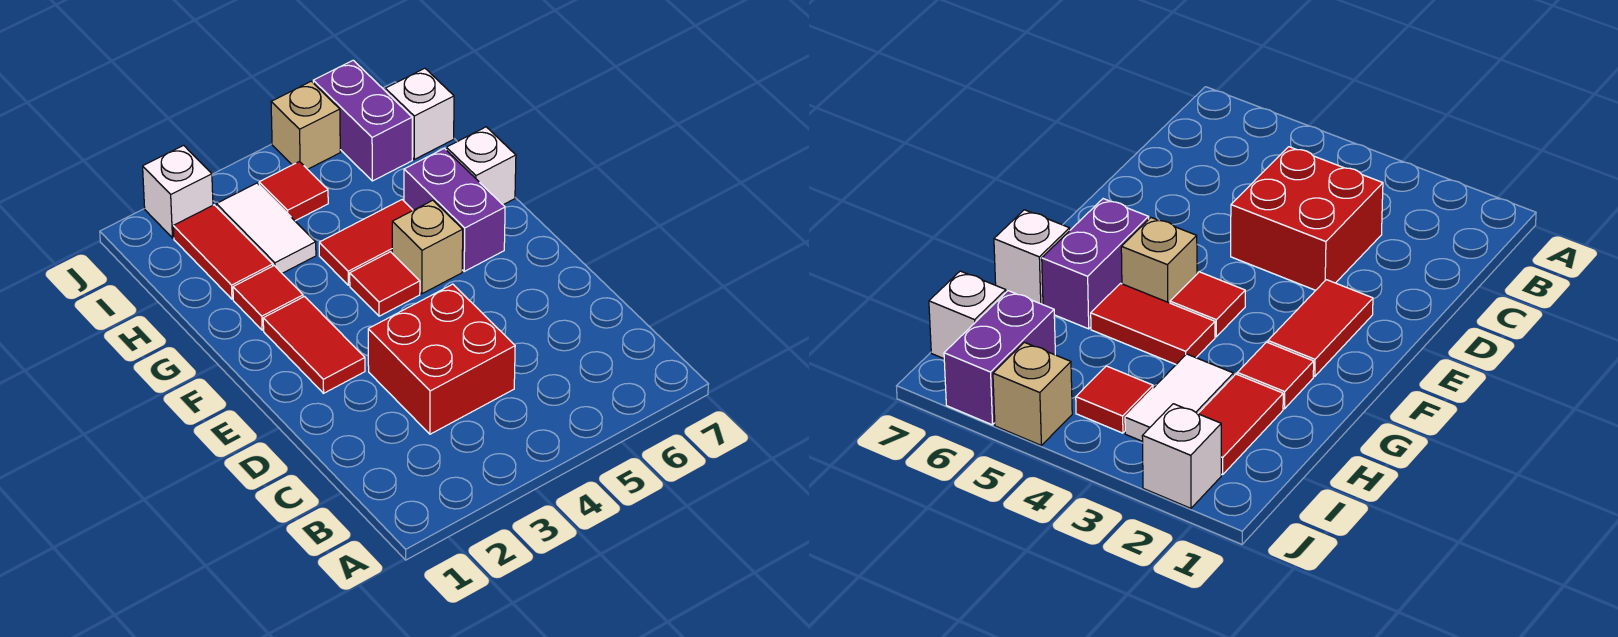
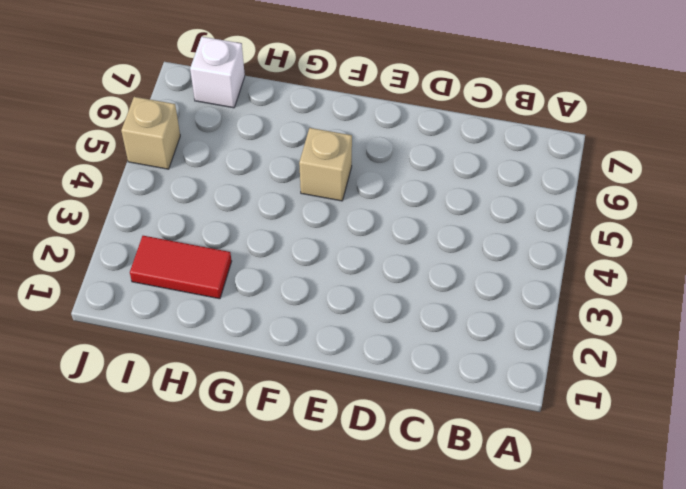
none -> red 2x2 brick [368,284,515,434]
none -> red 1x2 tile [263,297,365,393]
none -> red 1x1 tile [350,252,420,316]

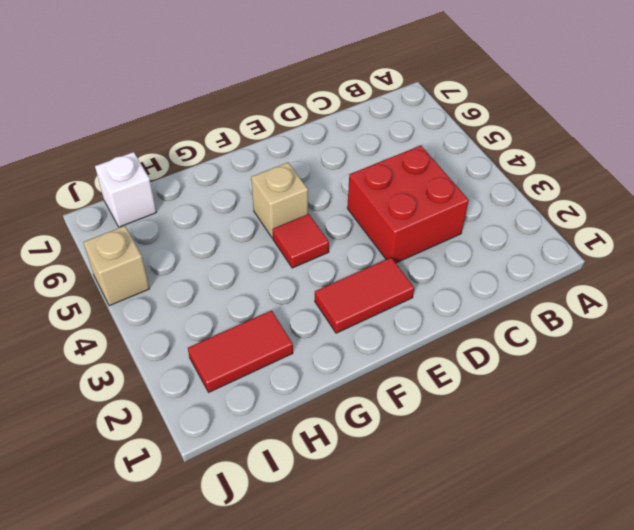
none -> purple 1x2 brick [404,148,505,271]
none -> red 1x1 tile [233,266,303,330]
none -> red 1x2 tile [319,200,413,285]

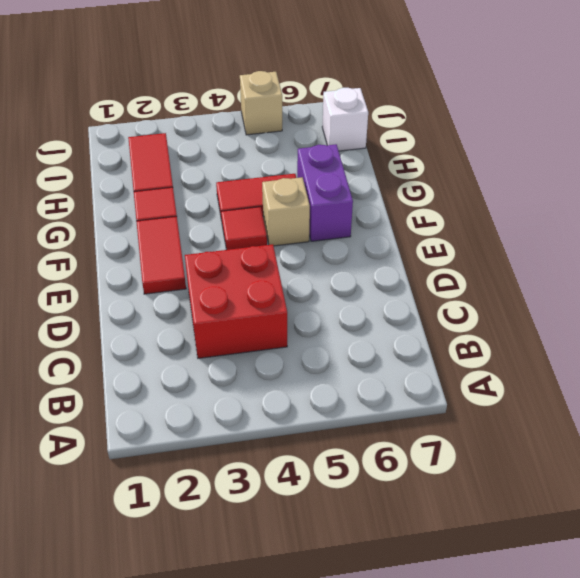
none -> white 1x1 brick [446,127,516,205]
none -> white 1x2 tile [216,183,316,273]
none -> red 1x1 tile [259,162,328,221]

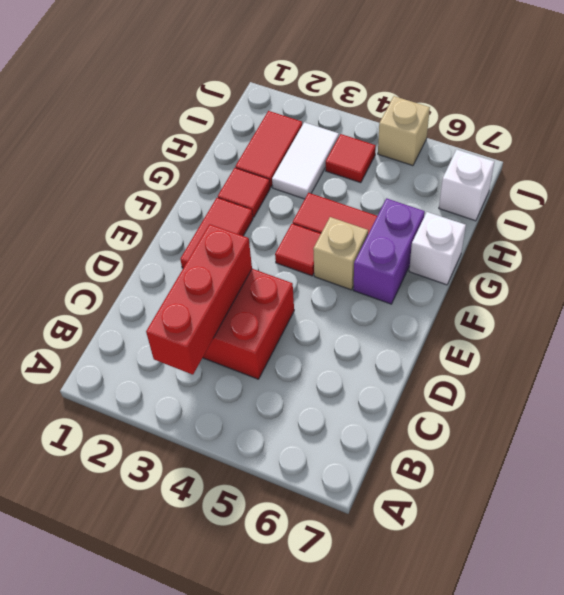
red 1x3 brick [146,224,252,375] -> none
none -> purple 1x2 brick [313,60,412,181]
none -> white 1x1 brick [143,145,213,238]

